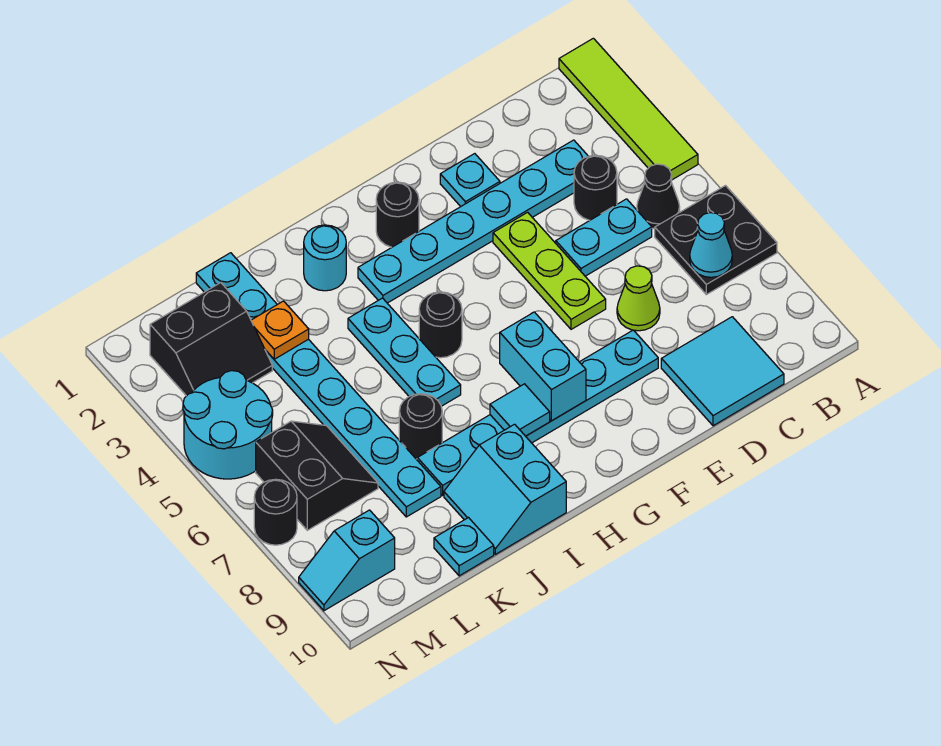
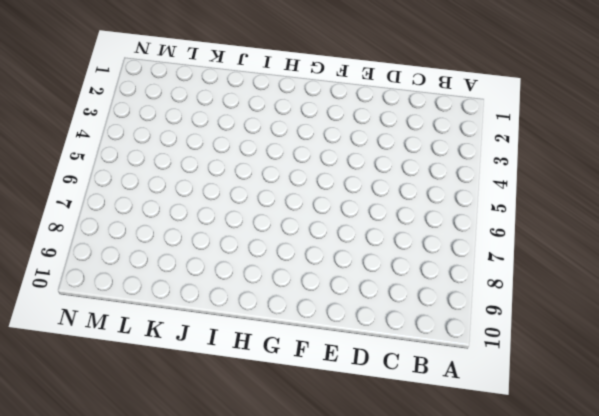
none -> lime 1x4 tile [559,38,698,180]
none -> black 2x2 plate [655,186,777,295]
none -> black 1x1 cone [637,164,680,229]

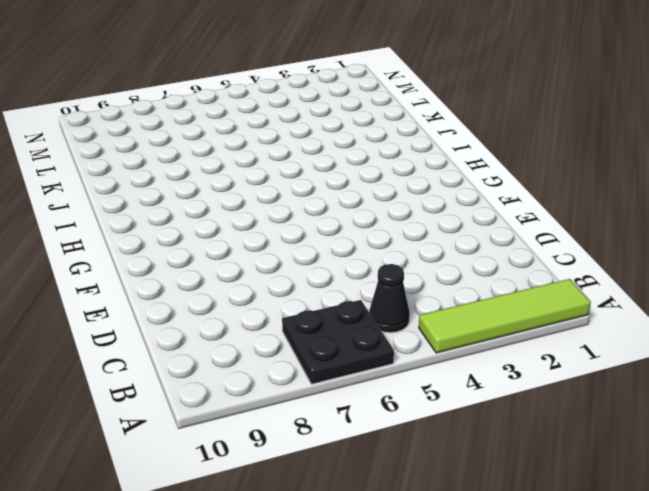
none -> cyan 1x6 plate [358,140,588,303]
none -> black 1x1 round brick [574,155,617,220]
none -> cyan 1x2 plate [556,199,652,276]

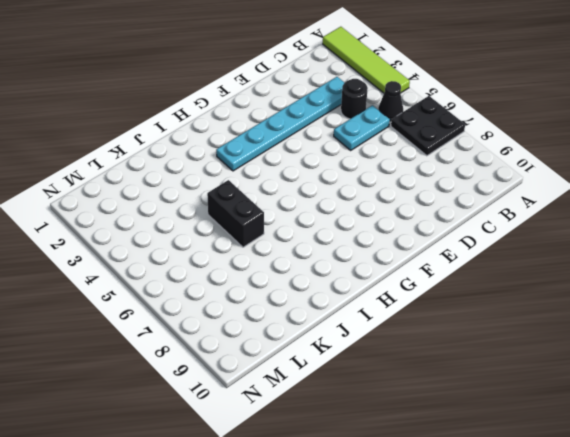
black 1x2 brick [207,180,264,247] -> none
none -> cyan 2x2 tile [661,317,784,426]
none -> lime 1x1 cone [617,266,660,331]
none -> cyan 1x1 plate [440,154,500,206]

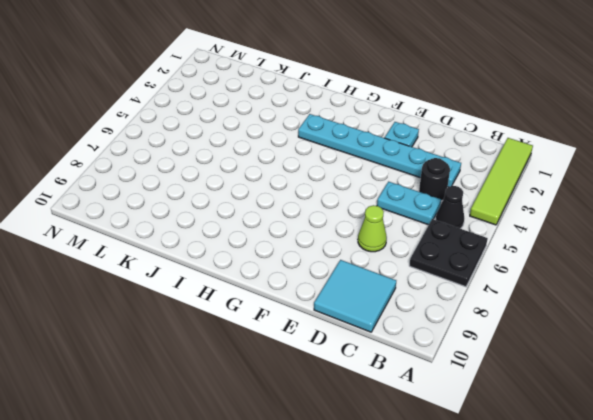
none -> lime 1x3 plate [493,212,606,329]
none -> cyan 1x6 plate [417,330,658,495]
none -> black 1x1 round brick [376,182,419,247]

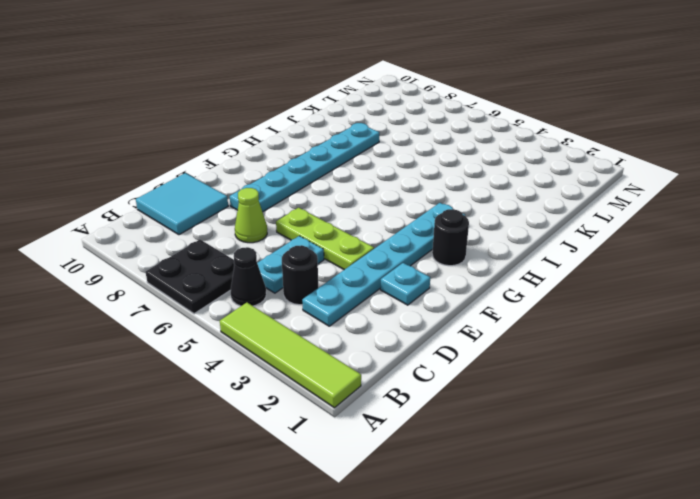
none -> black 1x1 round brick [419,292,462,358]
none -> cyan 1x1 round brick [304,225,346,291]
none -> cyan 1x3 plate [348,298,461,406]

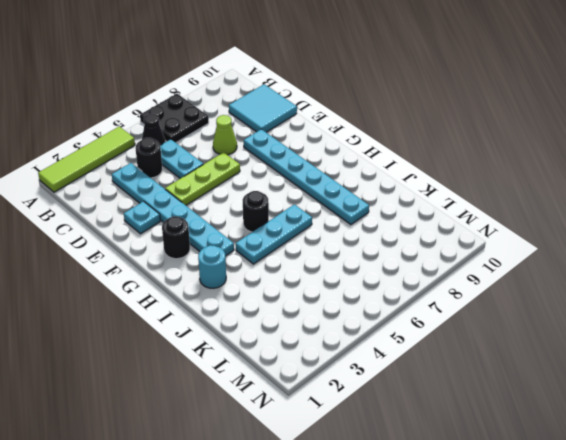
none -> cyan 2x2 slope [444,424,566,554]
none -> black 1x1 round brick [399,394,442,459]
none -> cyan 1x8 plate [196,253,441,517]

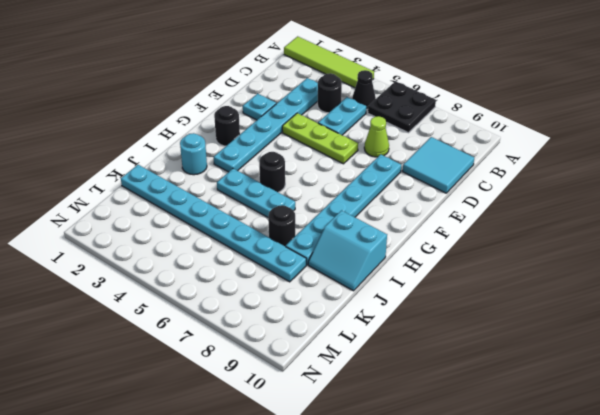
none -> cyan 1x1 plate [434,518,494,576]
none -> black 2x2 slope [150,283,272,396]
none -> black 2x2 slope [256,421,378,530]

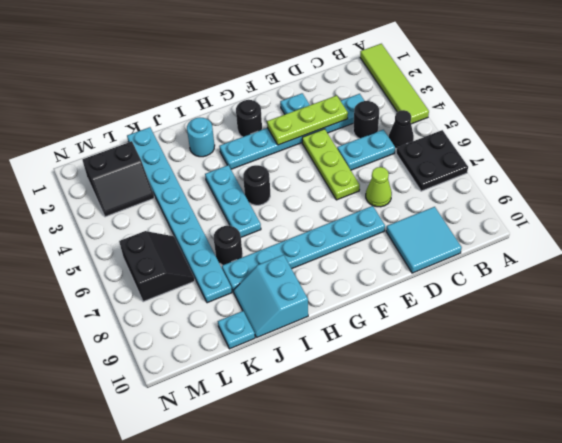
lime 1x3 plate [267,95,348,145] -> none
none -> cyan 2x2 round brick [183,371,273,479]
none -> cyan 1x2 slope [299,510,395,611]
none -> black 1x1 round brick [254,479,297,545]

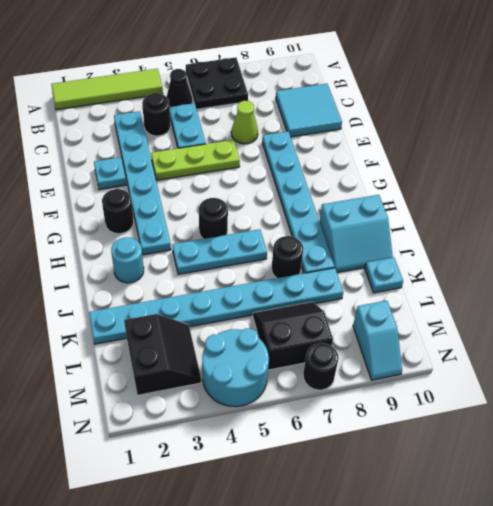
none -> cyan 1x1 cone [690,213,732,277]
none -> cyan 1x2 brick [500,312,586,421]
none -> cyan 1x1 tile [490,384,550,436]

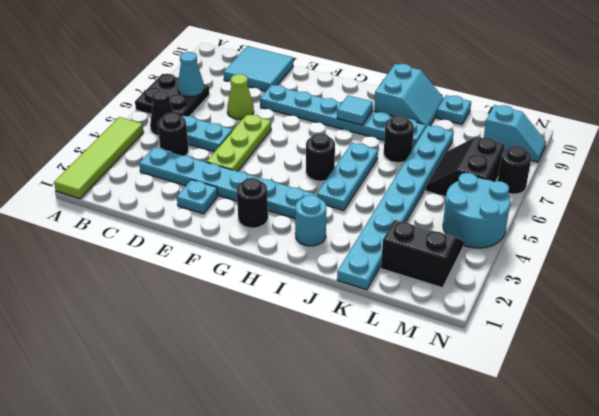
none -> cyan 1x2 brick [500,312,586,421]
none -> orange 1x1 plate [251,301,309,359]

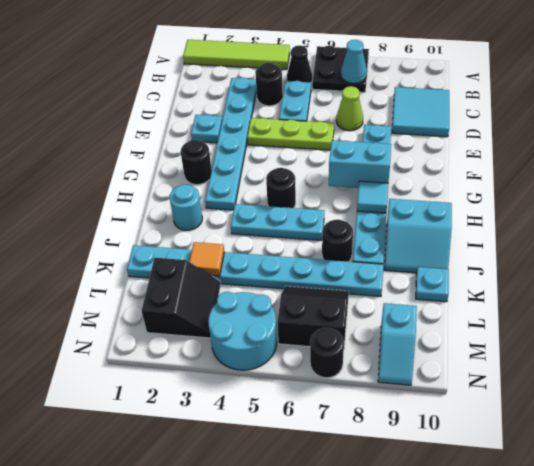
orange 1x1 tile [189,242,224,276] -> orange 1x1 plate [251,301,309,359]

